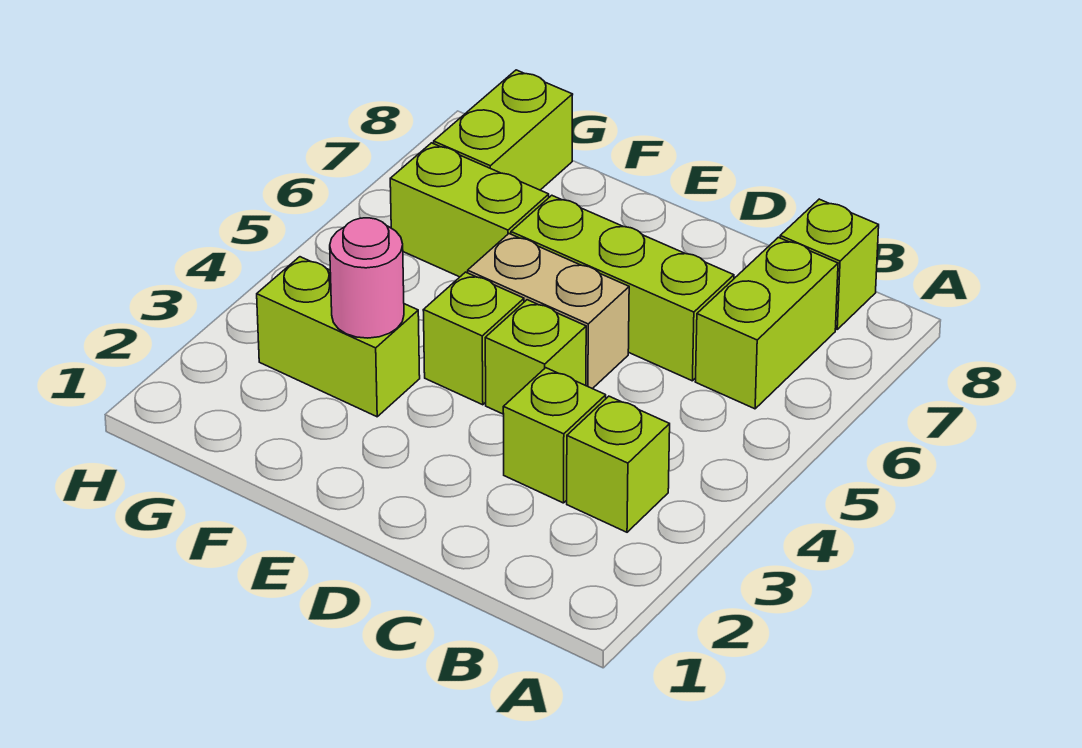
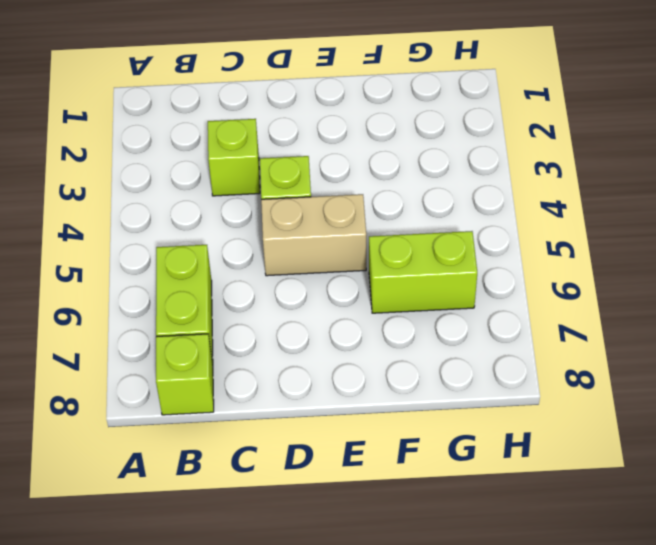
none -> lime 1x1 brick [567,396,670,532]
none -> lime 1x3 brick [511,195,734,381]
none -> lime 1x1 brick [423,272,524,405]

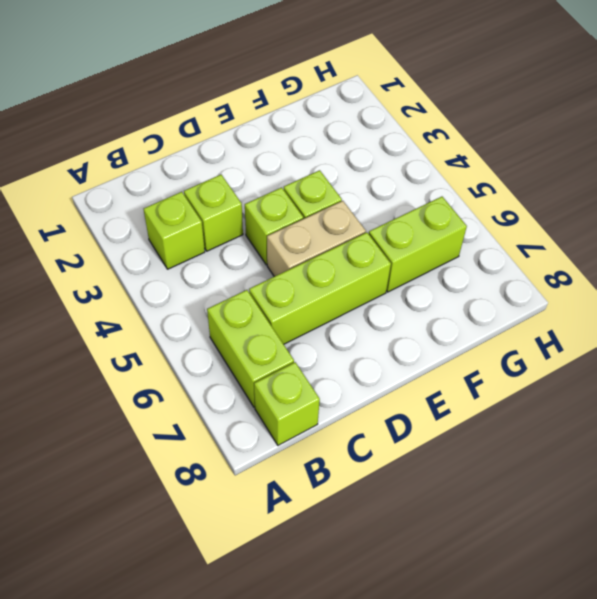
none -> lime 1x2 brick [257,257,420,417]
none -> lime 1x2 brick [434,70,573,190]
none -> pink 1x1 round brick [330,218,404,338]

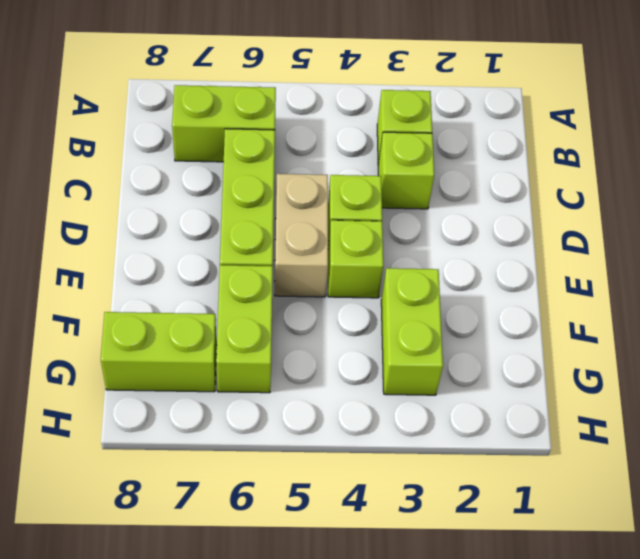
none -> lime 1x1 brick [780,199,879,329]
none -> pink 1x1 round brick [330,218,404,338]

